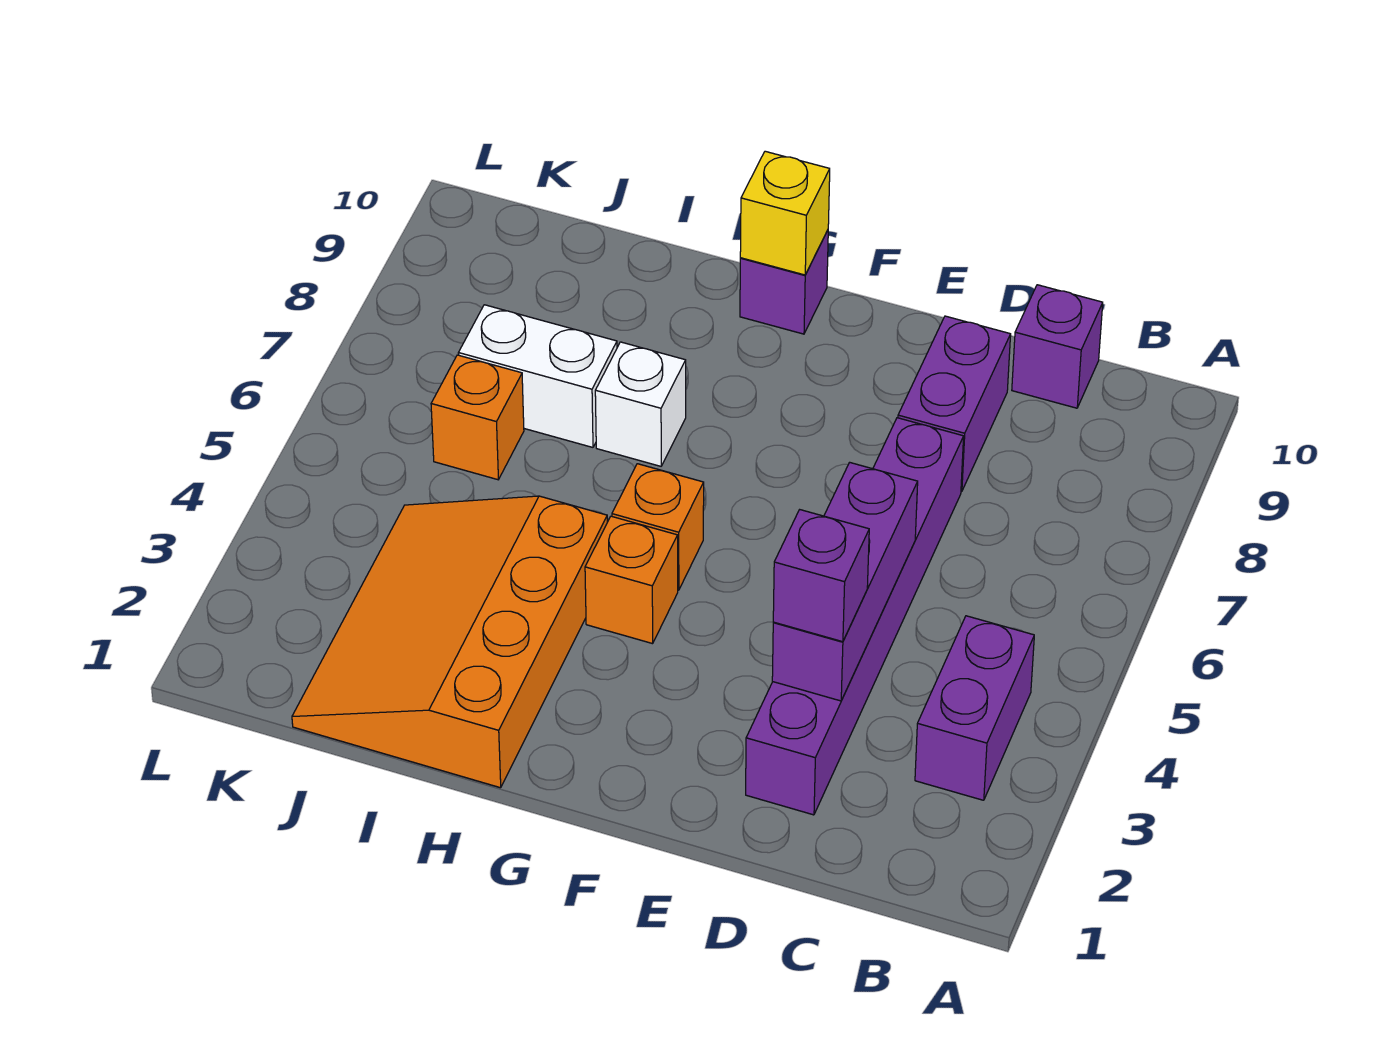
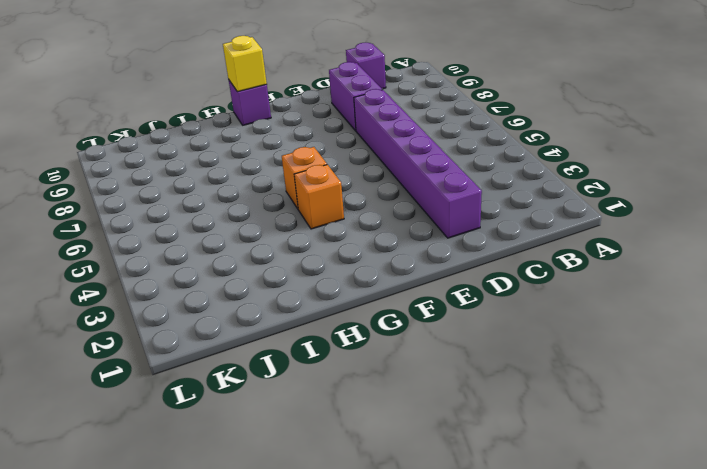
none -> purple 1x2 brick [915,616,1034,800]
none -> orange 3x4 slope [292,496,607,788]
none -> white 1x1 brick [595,342,686,466]

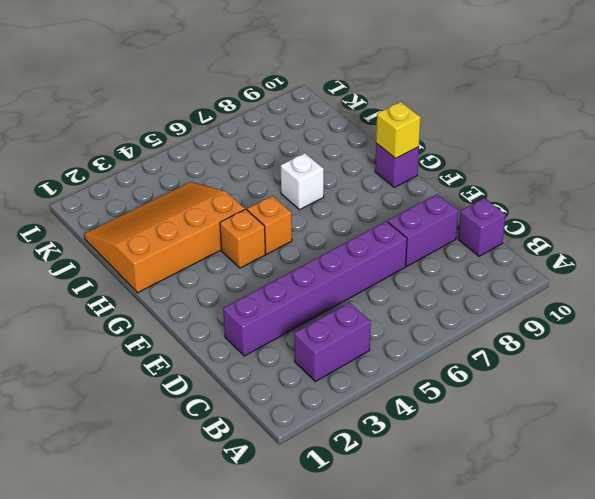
none -> white 1x2 brick [458,305,617,447]
none -> orange 1x1 brick [431,355,524,480]
none -> purple 1x3 brick [772,462,918,701]

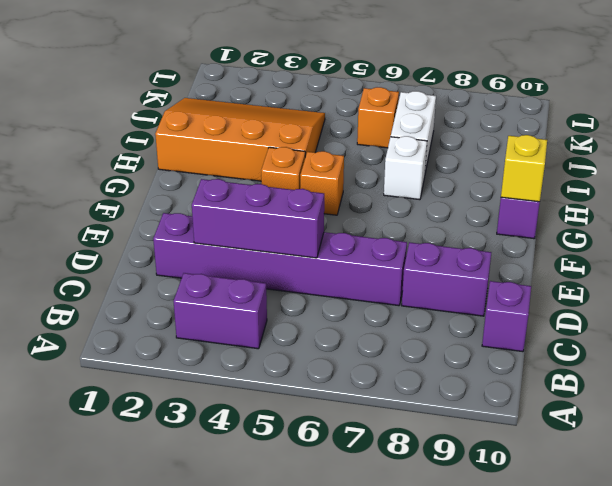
none -> purple 1x1 brick [773,510,869,642]

